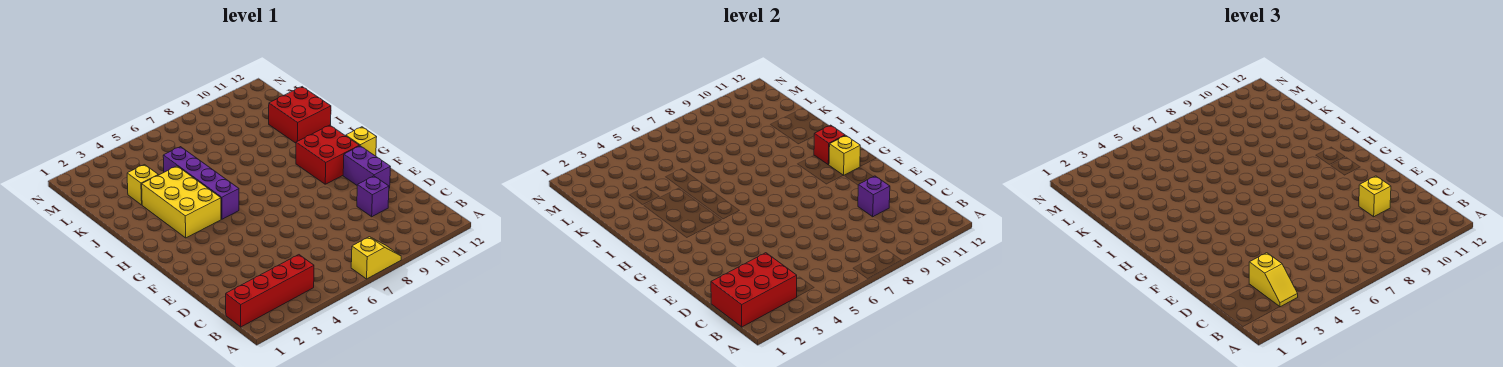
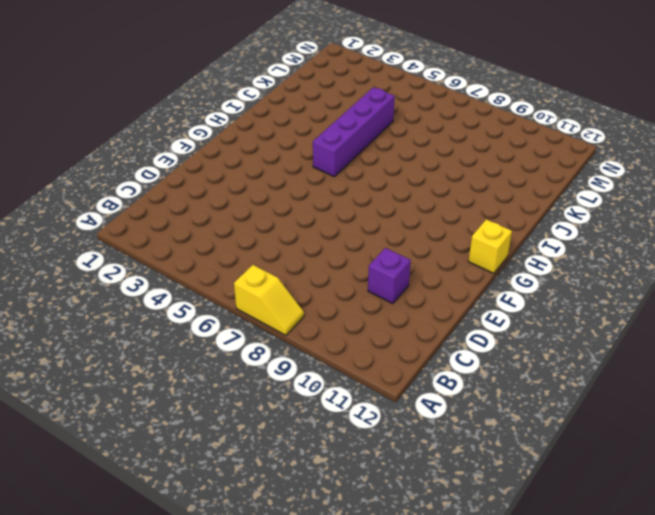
none -> red 1x4 brick [226,255,314,327]
none -> purple 1x2 brick [343,146,390,188]
none -> red 2x2 brick [296,125,359,184]

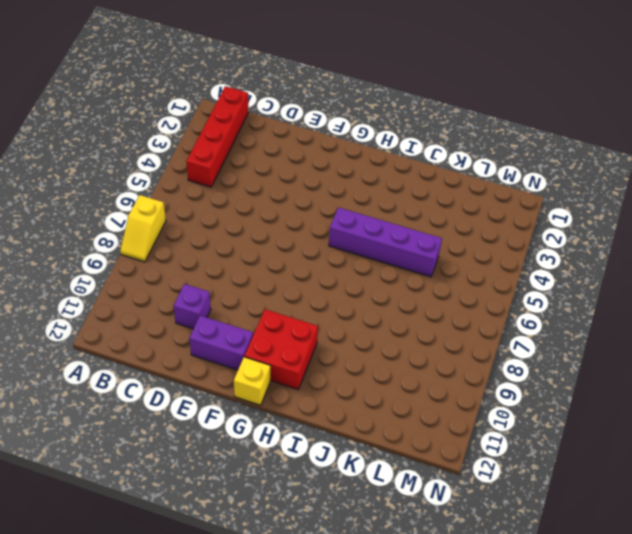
none -> yellow 2x3 brick [142,166,221,238]
none -> red 2x2 brick [269,87,331,143]
none -> yellow 1x1 brick [127,165,158,205]

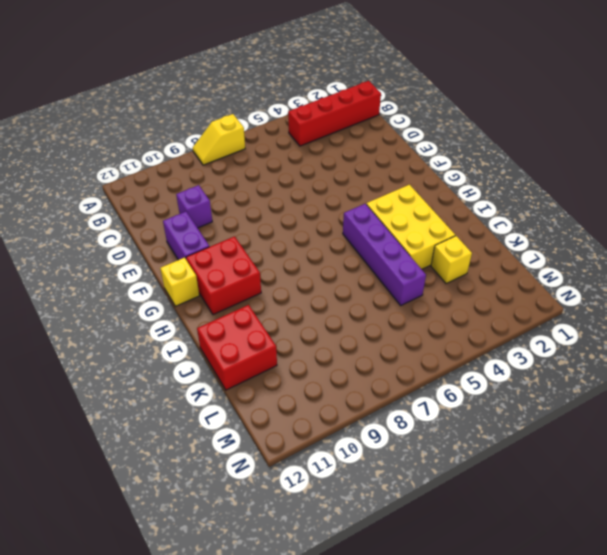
none -> red 2x3 brick [711,253,797,327]
none -> purple 1x1 brick [858,176,890,217]
none -> yellow 1x1 brick [829,135,860,175]

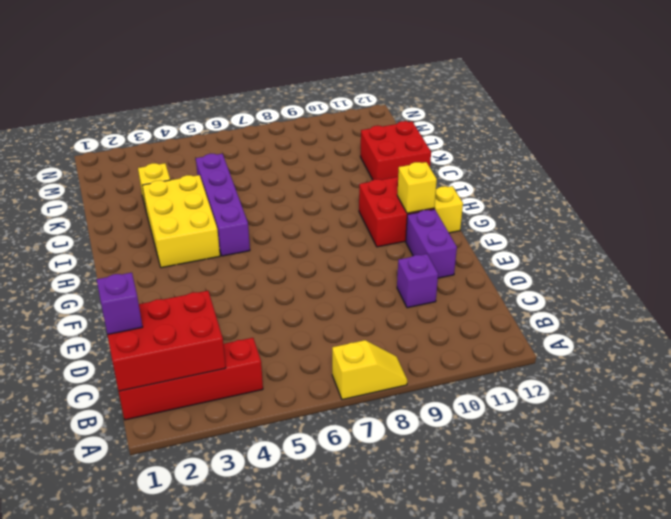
purple 1x1 brick [97,273,143,335] -> purple 1x1 brick moved to [858,176,890,217]
none -> red 1x1 brick [814,125,845,165]
none -> yellow 1x2 slope [1249,253,1298,307]
none -> yellow 1x1 brick [1359,176,1391,217]

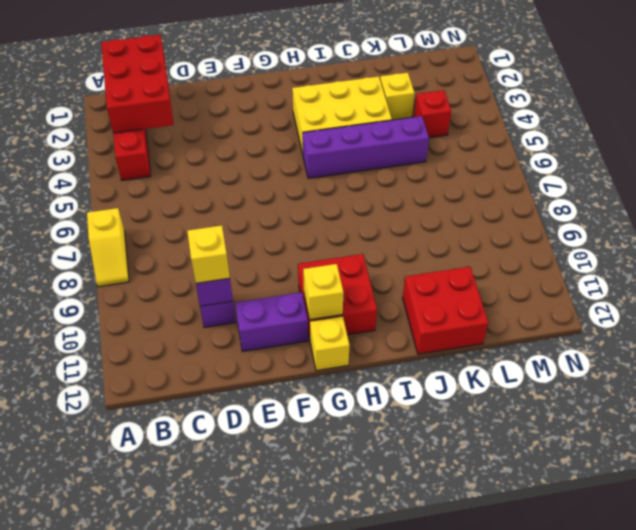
red 1x1 brick [414,90,451,138] -> red 1x1 brick moved to [814,125,845,165]
none -> yellow 1x2 slope [1249,253,1298,307]

